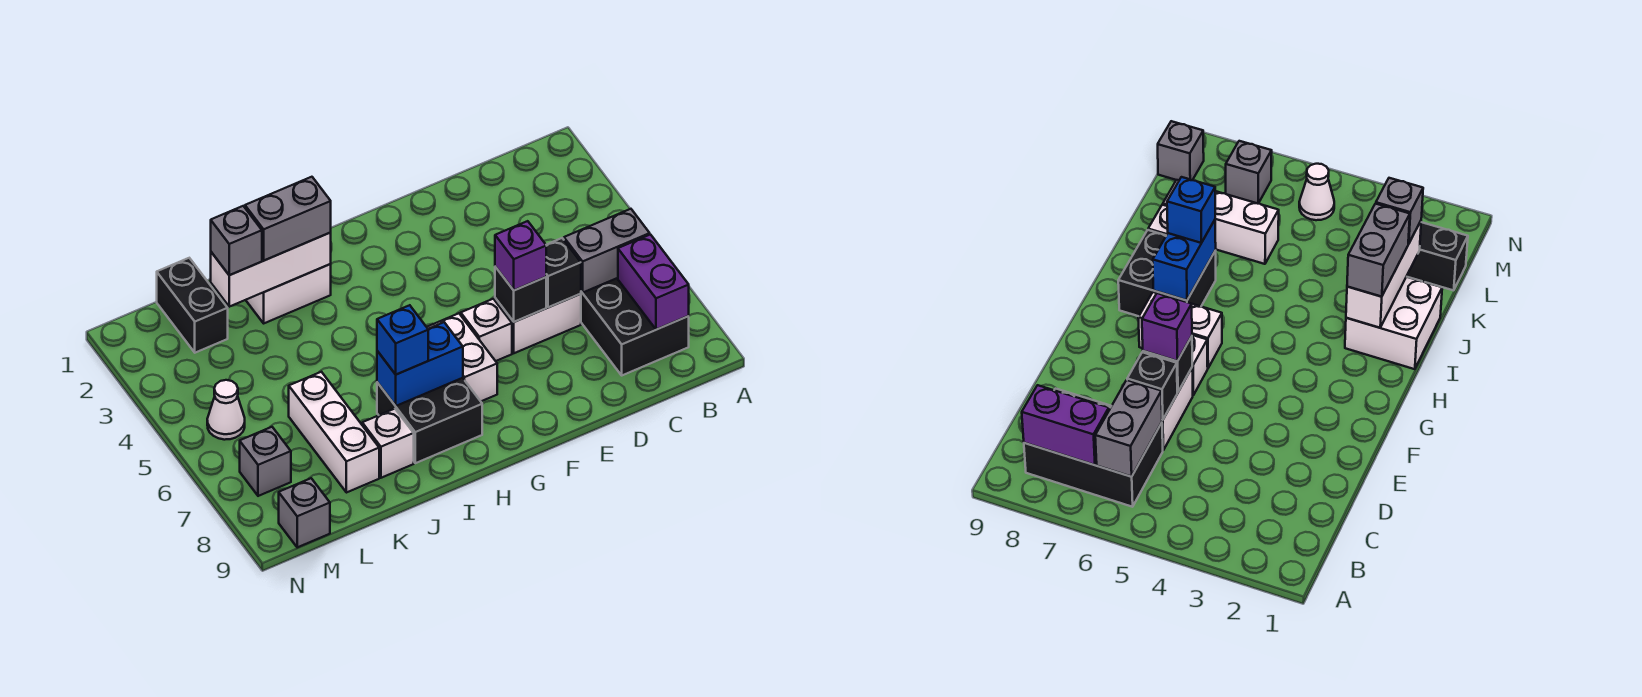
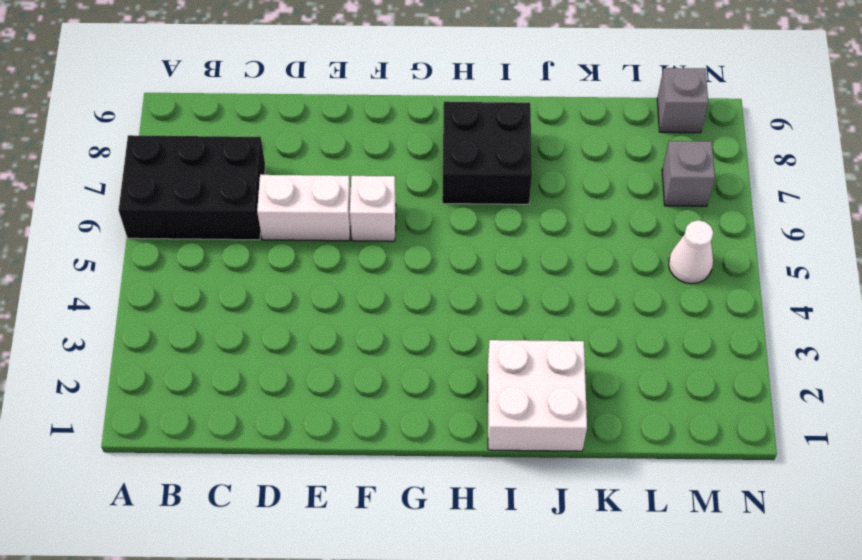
black 2x3 brick [119,135,265,240] -> black 2x3 brick turned to [581,278,689,375]
none -> white 1x2 brick [427,313,497,401]
none -> white 1x1 brick [362,409,414,478]
none -> white 1x3 brick [289,372,379,493]

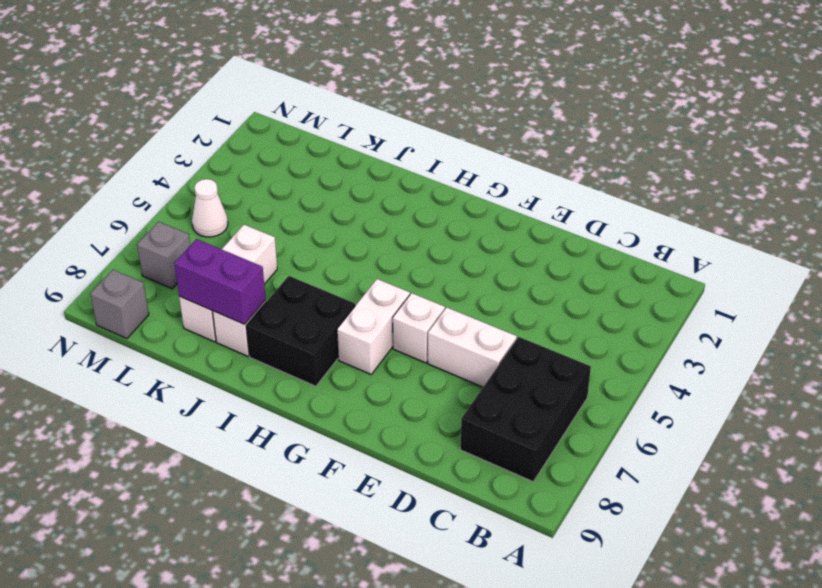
purple 1x2 brick [174,239,266,324] -> purple 1x2 brick turned to [618,235,689,330]
none -> white 2x2 brick [246,264,331,323]
none -> black 1x2 brick [157,258,228,353]
none -> grey 1x2 brick [564,209,650,293]

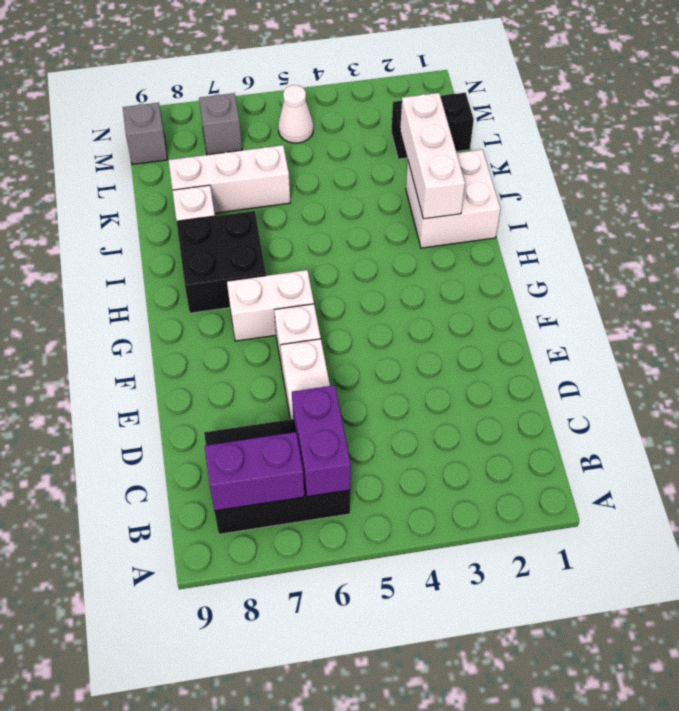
purple 1x2 brick [292,385,351,497] -> grey 1x2 brick [564,209,650,293]
none -> black 1x1 brick [546,238,581,307]
none -> black 1x1 brick [495,267,546,322]
none -> blue 1x2 brick [377,322,463,406]

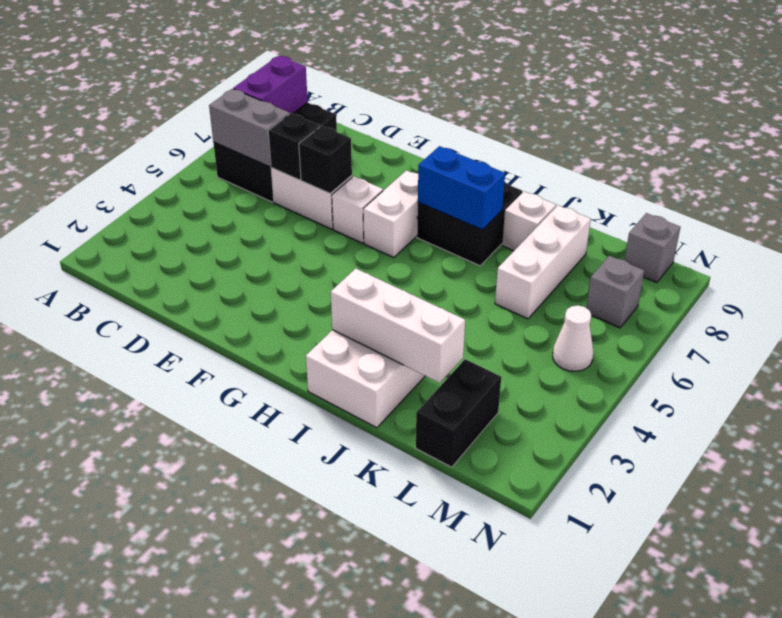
none -> purple 1x1 brick [495,221,546,290]
none -> grey 1x2 brick [245,177,331,260]
none -> blue 1x1 brick [377,305,428,375]

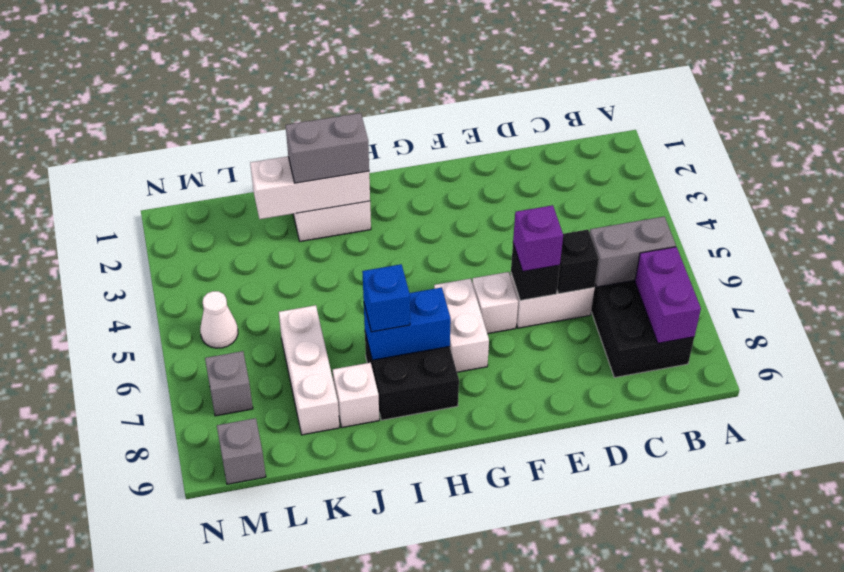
none -> black 1x2 brick [157,258,228,353]
none -> grey 1x1 brick [211,206,262,275]

